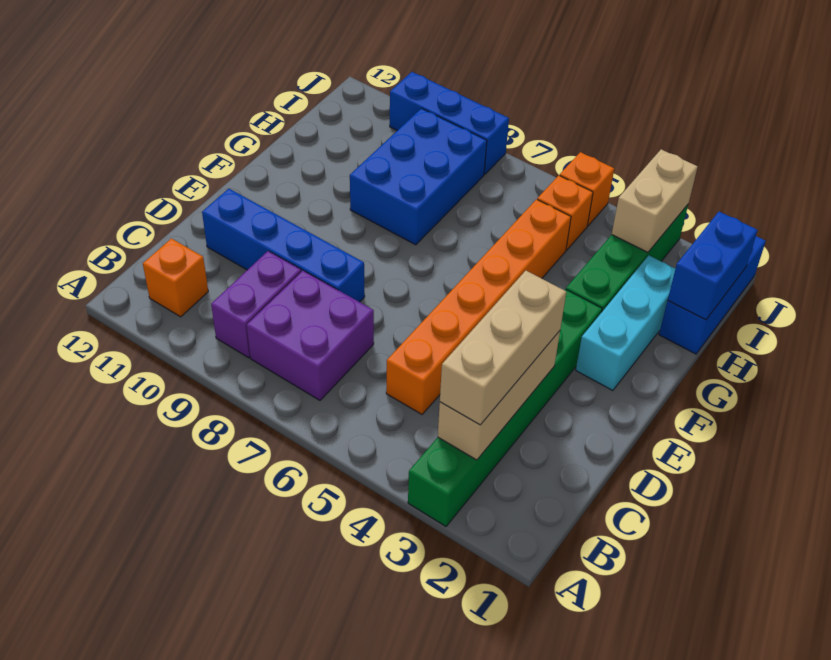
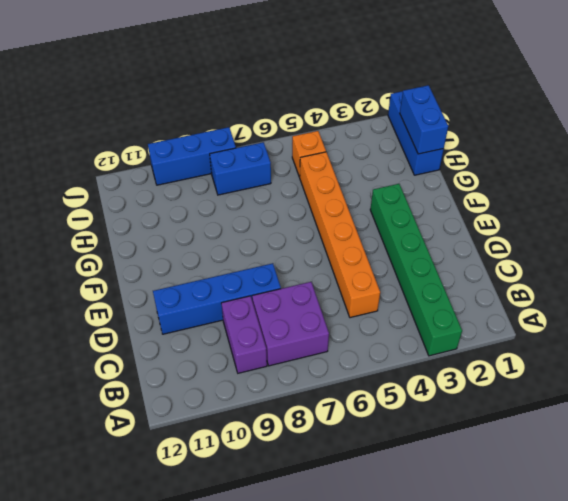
blue 1x2 brick [210,142,271,195] -> blue 2x3 brick [350,108,487,245]
none -> orange 1x1 brick [143,239,208,317]
none -> cyan 1x3 brick [576,255,675,391]
none -> green 1x4 brick [566,205,688,311]

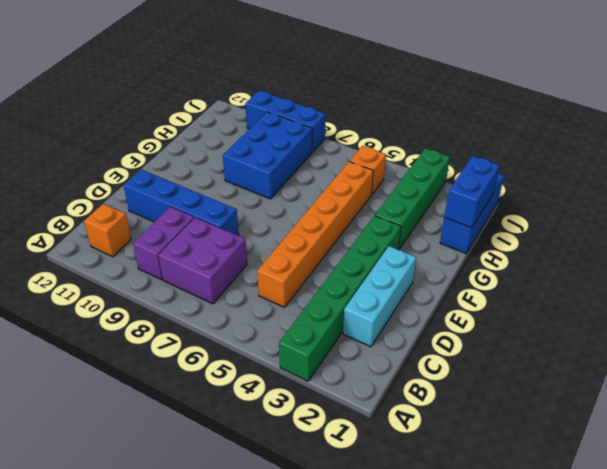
cyan 1x3 brick [343,246,416,347] -> cyan 1x3 brick moved to [576,255,675,391]
none -> orange 1x1 brick [560,152,614,226]
none -> tan 1x3 brick [438,331,560,460]
none -> tan 1x2 brick [612,149,698,252]

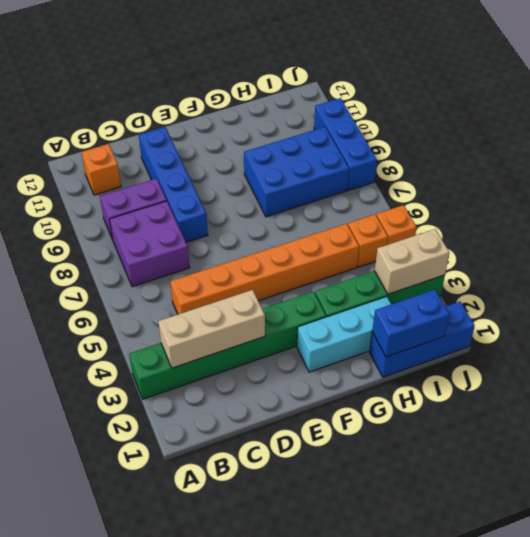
none -> tan 1x3 brick [440,271,566,425]

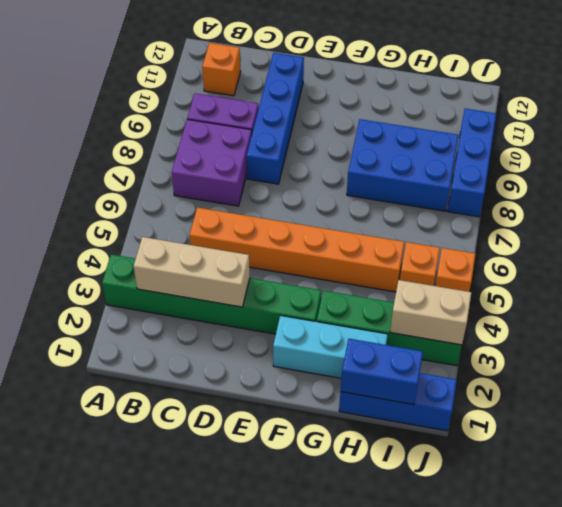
none -> tan 1x3 brick [440,271,566,425]

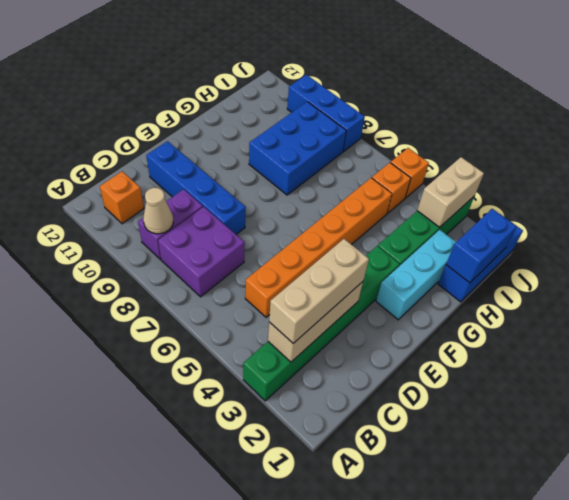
tan 1x1 cone [143,188,173,234] -> none

